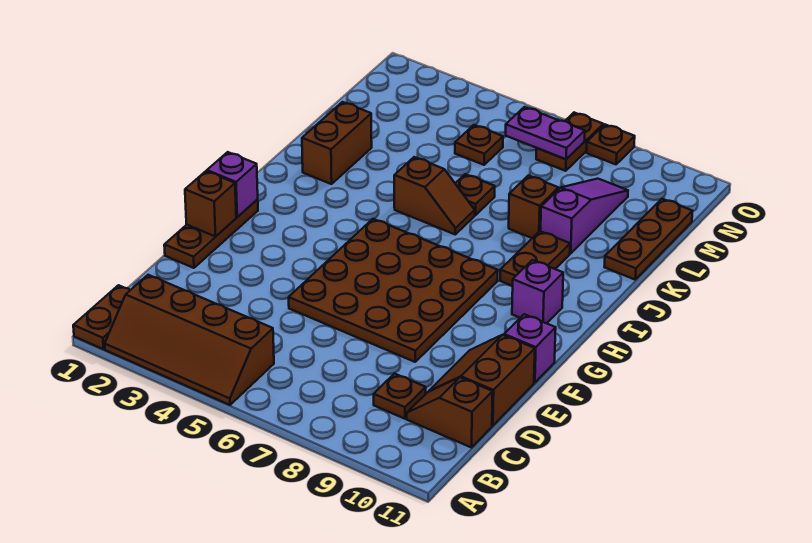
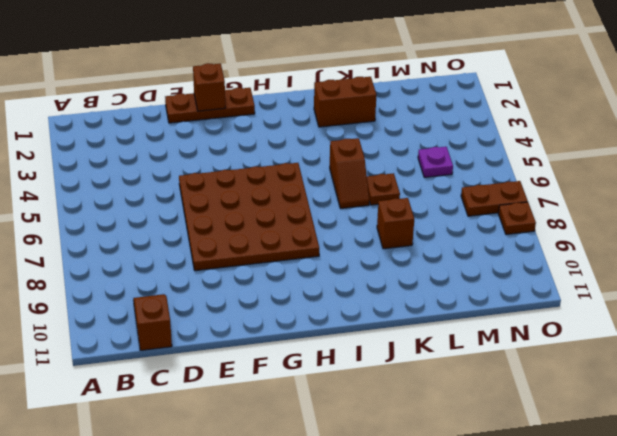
purple 1x1 plate [418,147,453,177] -> brown 1x1 plate [455,125,503,165]
none -> brown 1x2 plate [73,285,130,349]
none -> brown 2x4 slope [105,275,274,405]
none -> brown 1x1 plate [374,373,426,419]

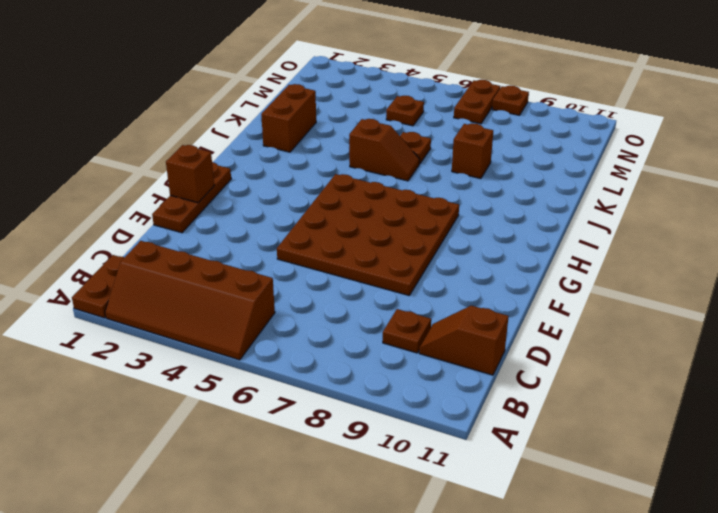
none -> brown 2x2 slope [429,335,535,426]
none -> purple 1x1 brick [504,314,556,383]
none -> purple 1x1 brick [512,260,563,323]

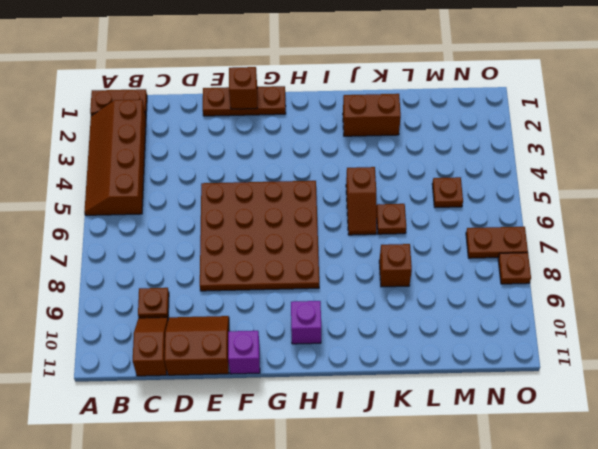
none -> brown 1x2 plate [500,231,570,286]
none -> purple 1x3 slope [541,179,628,254]
none -> brown 1x3 plate [605,199,693,280]

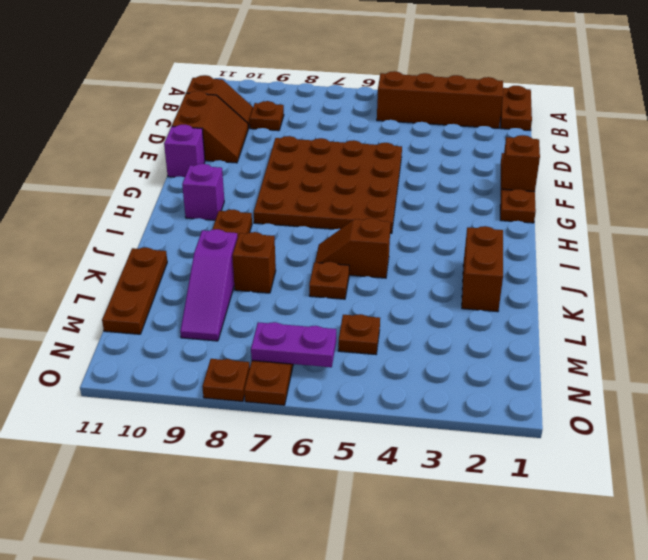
none -> purple 1x1 brick [207,152,258,217]

